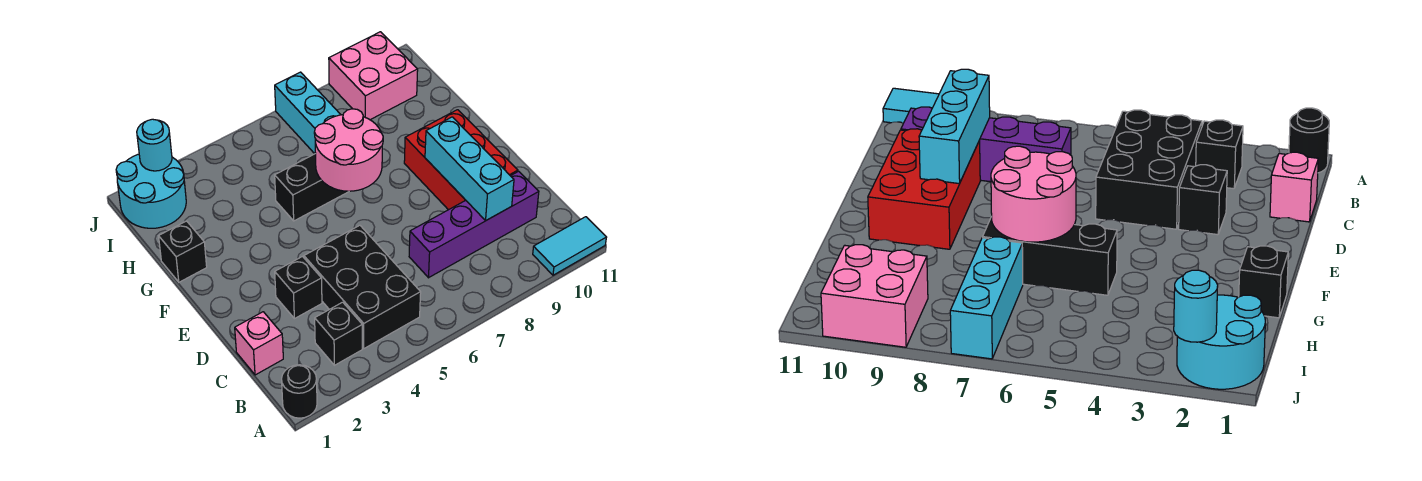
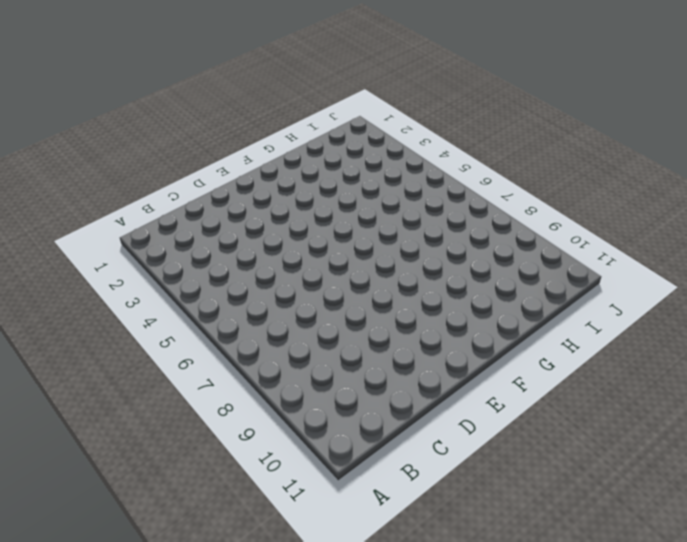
none -> black 1x1 round brick [282,365,317,418]
none -> cyan 1x2 tile [533,217,607,275]
none -> black 1x1 brick [315,302,362,365]

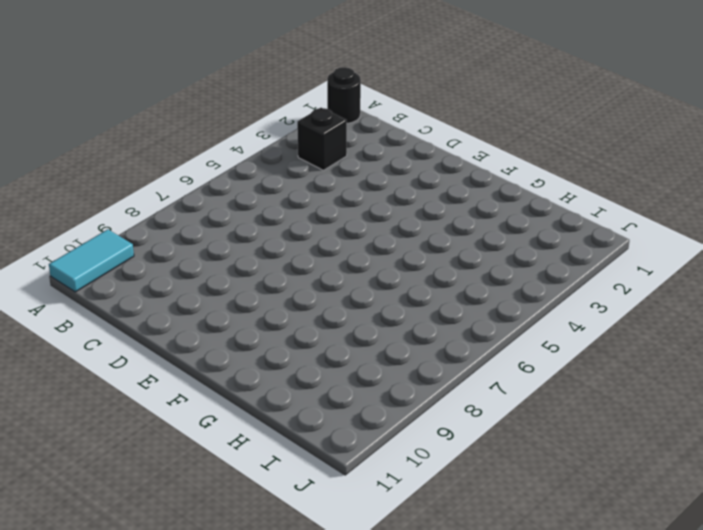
none -> black 2x3 brick [304,225,421,348]
none -> pink 1x1 brick [235,312,283,375]
none -> purple 1x4 brick [409,171,539,278]

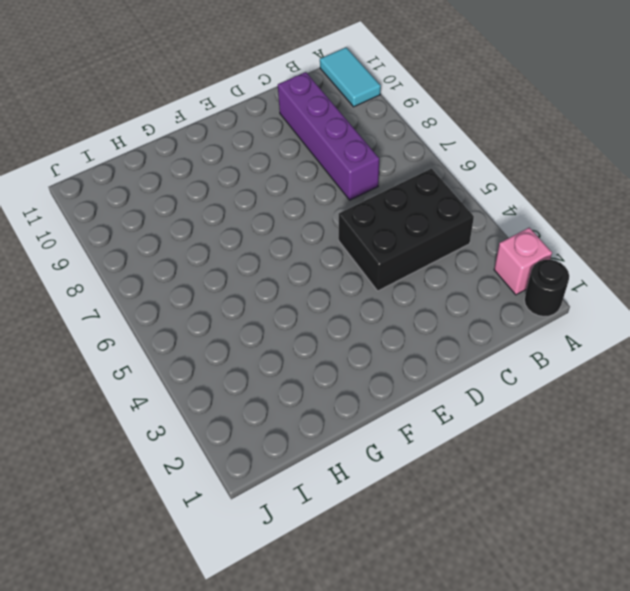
pink 1x1 brick [494,228,552,295] -> pink 1x1 brick moved to [235,312,283,375]
none -> black 1x1 brick [315,302,362,365]
none -> black 1x1 brick [275,257,322,319]
none -> red 2x3 brick [404,110,518,210]

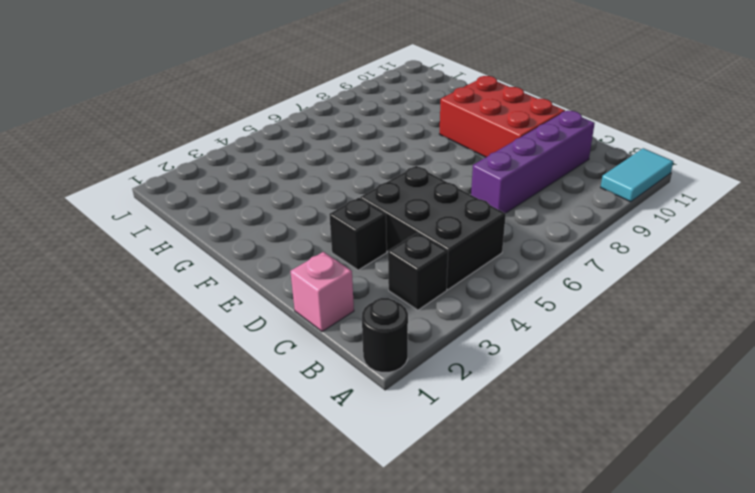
none -> black 1x1 brick [159,221,207,282]
none -> black 1x3 brick [275,154,349,221]
none -> cyan 1x3 brick [275,72,341,154]

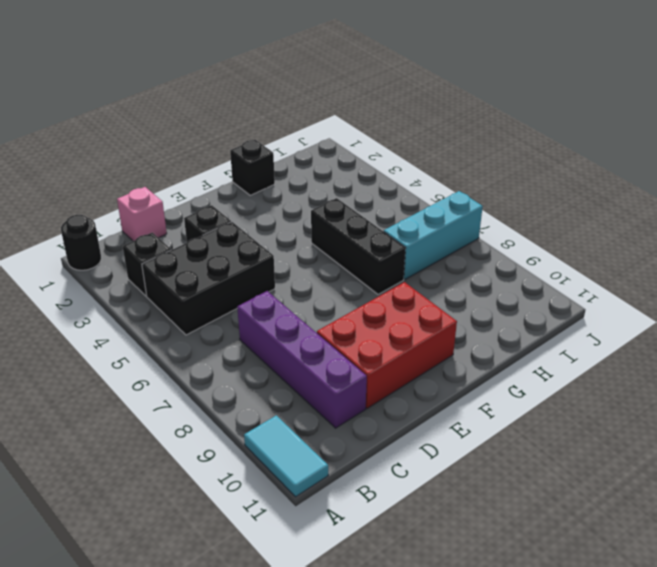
none -> cyan 2x2 round brick [116,154,186,228]
none -> pink 2x2 brick [329,32,418,120]
none -> cyan 1x3 brick [425,117,514,220]

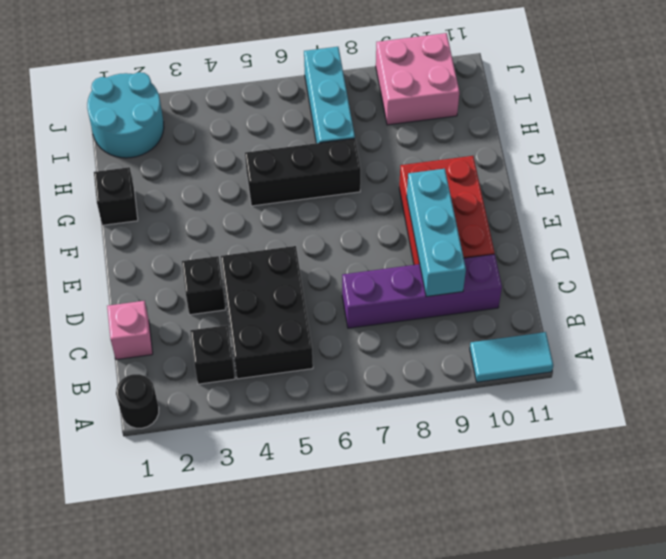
none -> pink 2x2 round brick [314,109,383,191]
none -> cyan 1x1 round brick [137,119,172,171]

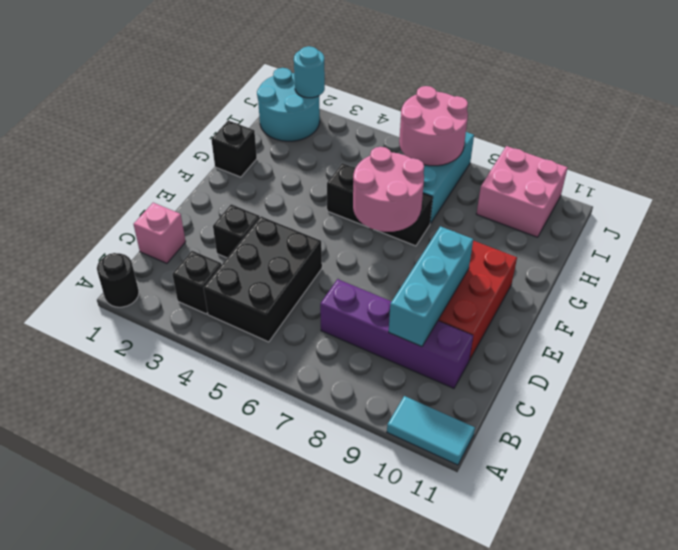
pink 2x2 round brick [399,86,468,166] -> none

